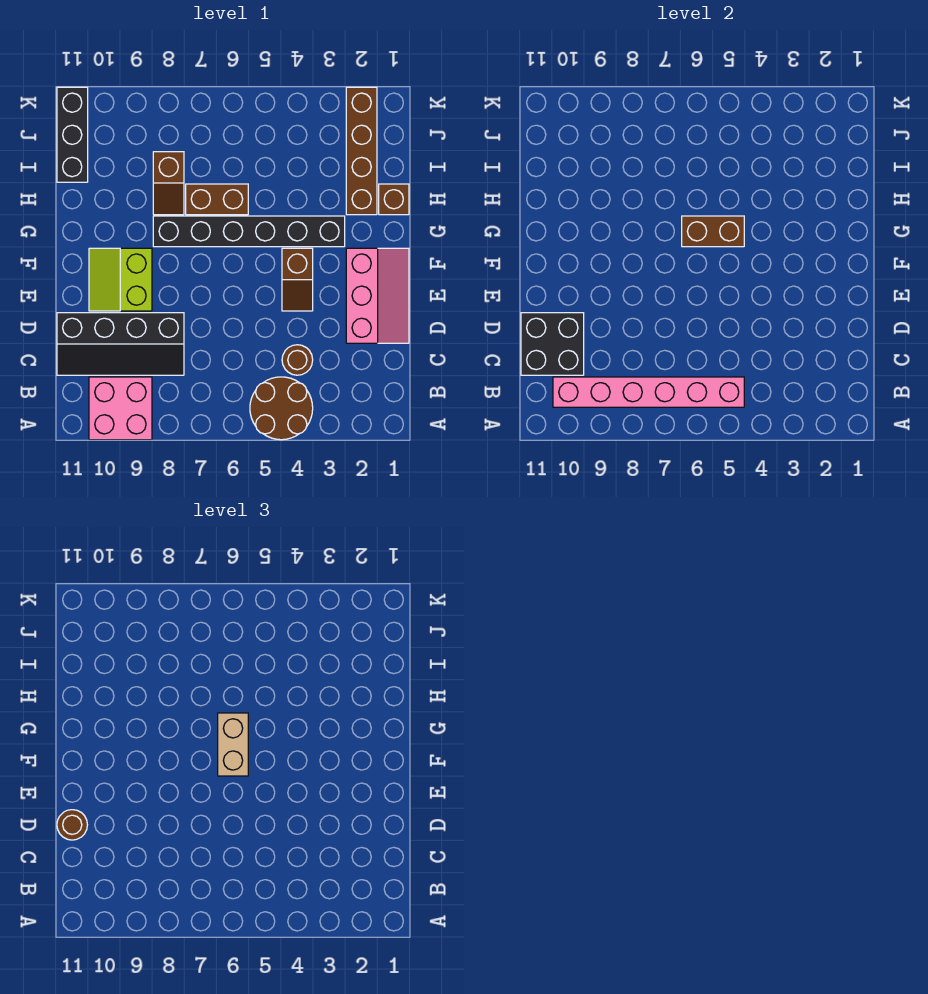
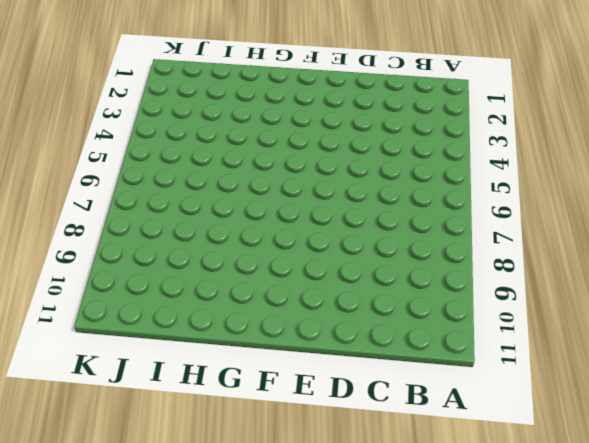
none -> brown 2x2 round brick [250,377,313,440]
none -> pink 2x2 brick [89,377,152,440]
none -> brown 1x1 round brick [282,345,313,375]

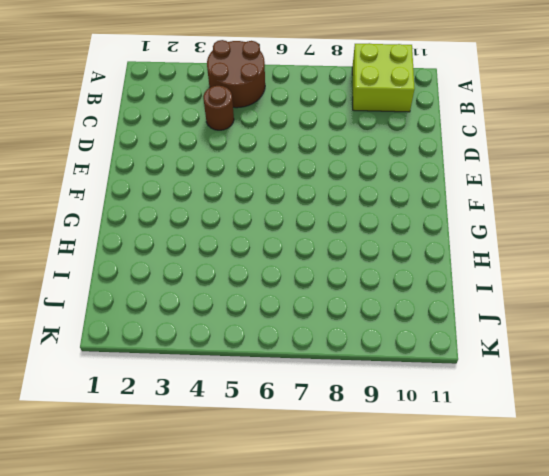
lime 2x2 brick [352,43,415,112] -> pink 2x2 brick [89,377,152,440]
none -> black 2x4 slope [57,313,184,375]
none -> pink 2x3 slope [346,248,409,343]
none -> brown 1x2 slope [282,248,313,311]

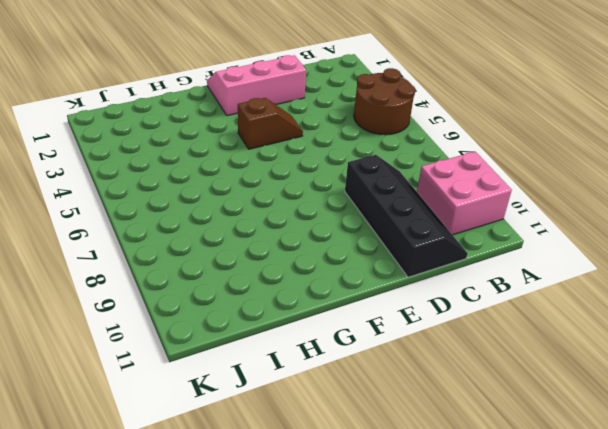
none -> brown 1x1 round brick [282,345,313,375]
none -> lime 2x2 slope [89,248,152,311]
none -> black 1x6 brick [153,216,345,247]

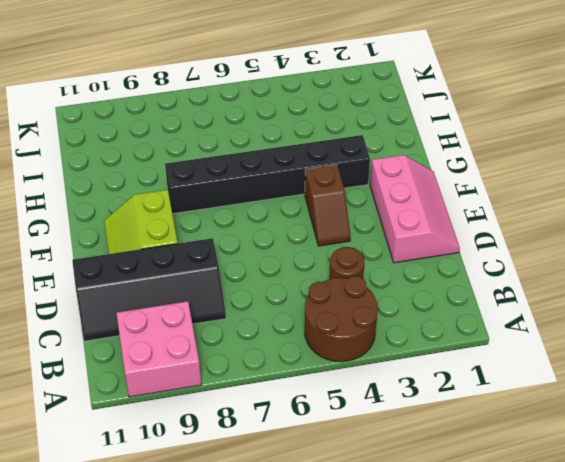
none -> brown 1x1 brick [379,184,409,215]
none -> brown 1x4 brick [346,87,377,215]
none -> brown 1x2 brick [186,184,248,215]

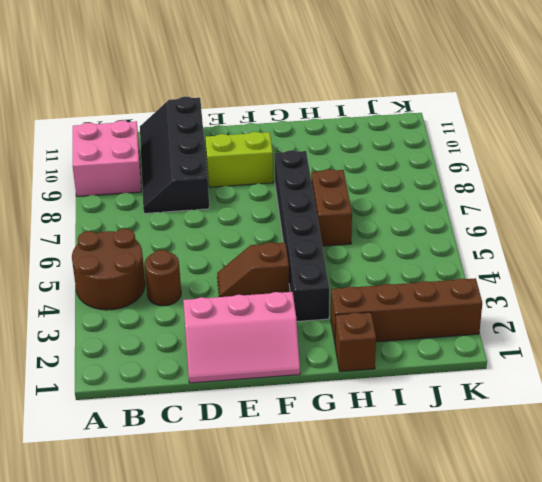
none -> brown 1x2 slope [153,152,184,215]
none -> black 1x3 brick [57,87,88,182]
none -> pink 1x6 brick [553,377,744,407]

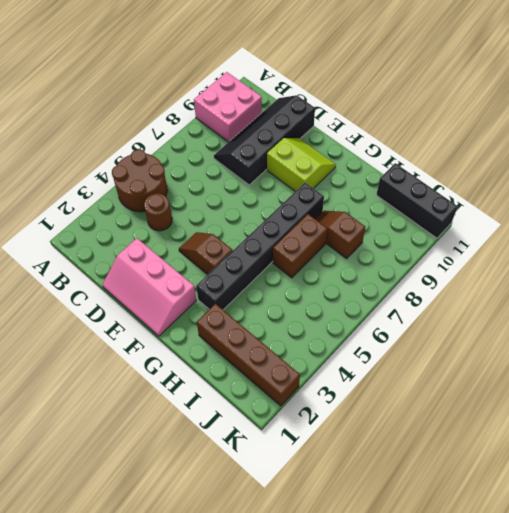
none -> brown 1x1 brick [379,184,409,215]
none -> pink 1x6 brick [553,377,744,407]
none -> black 2x2 brick [521,313,584,375]

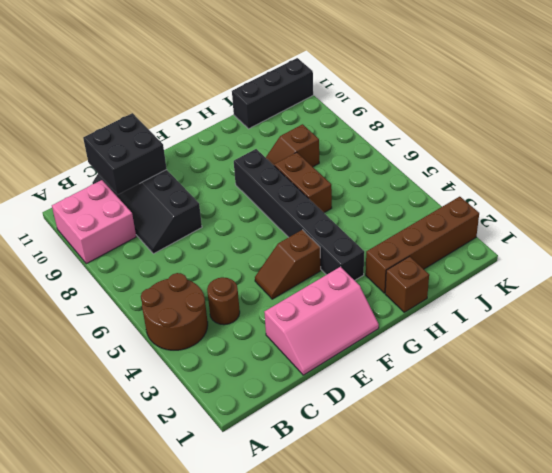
none -> lime 2x2 slope [89,248,152,311]
none -> pink 1x6 brick [553,377,744,407]
none -> brown 1x2 brick [682,216,744,247]

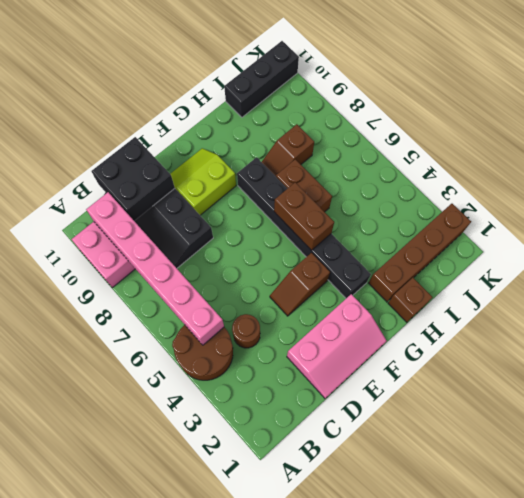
none -> brown 1x1 round brick [57,810,87,840]
none -> tan 1x2 brick [218,713,248,776]

